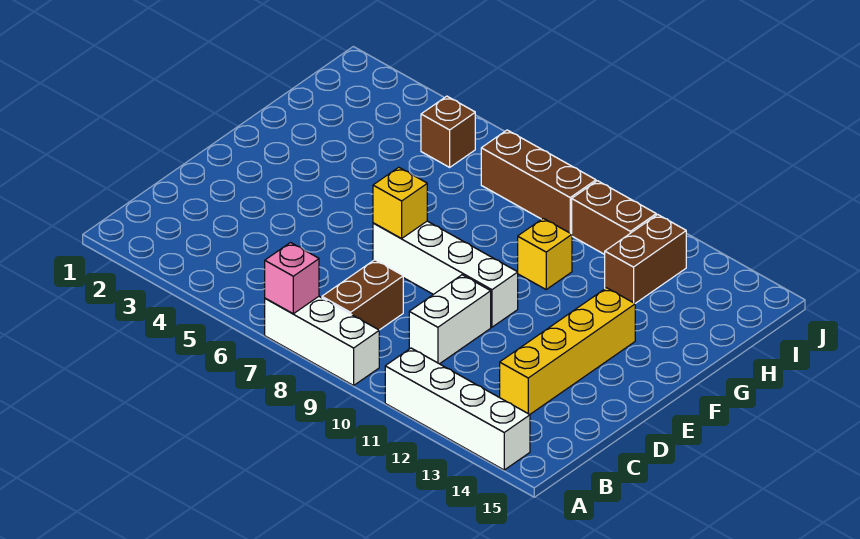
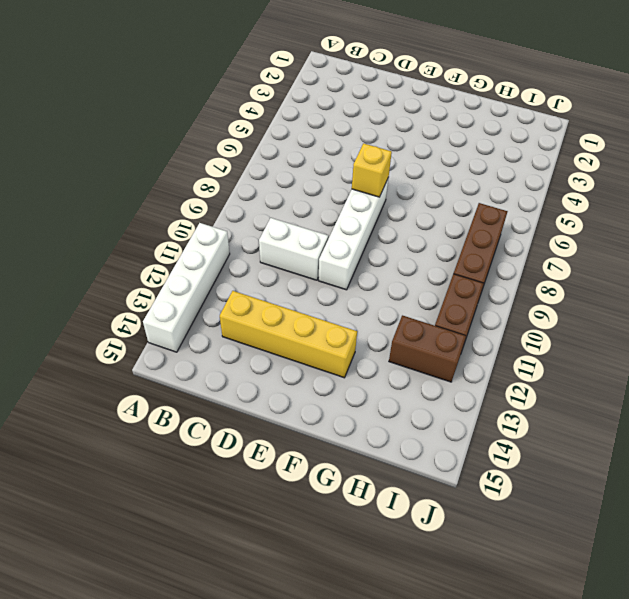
none -> white 1x3 brick [265,297,379,385]
none -> brown 1x2 brick [322,260,403,330]
none -> yellow 1x1 brick [518,218,572,289]

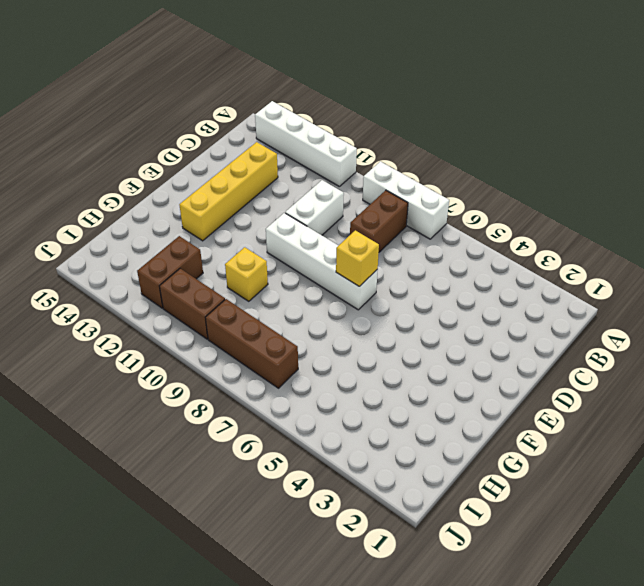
none -> brown 1x1 brick [421,96,475,167]
none -> pink 1x1 brick [265,243,319,314]

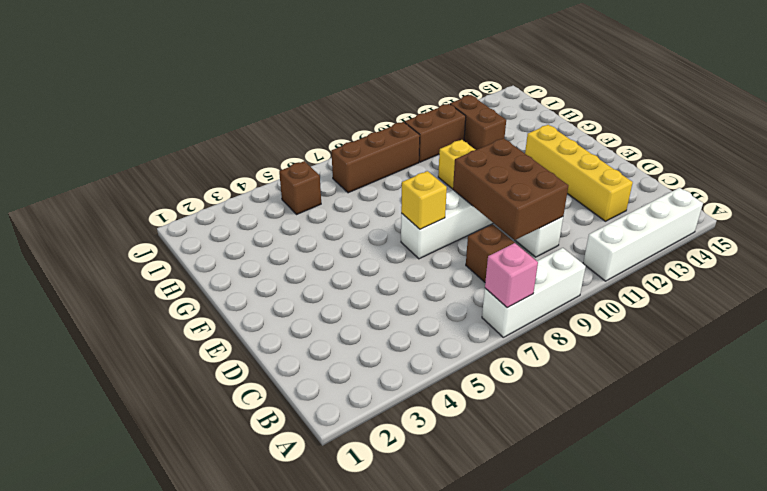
brown 2x3 brick [453,138,568,240] -> none

